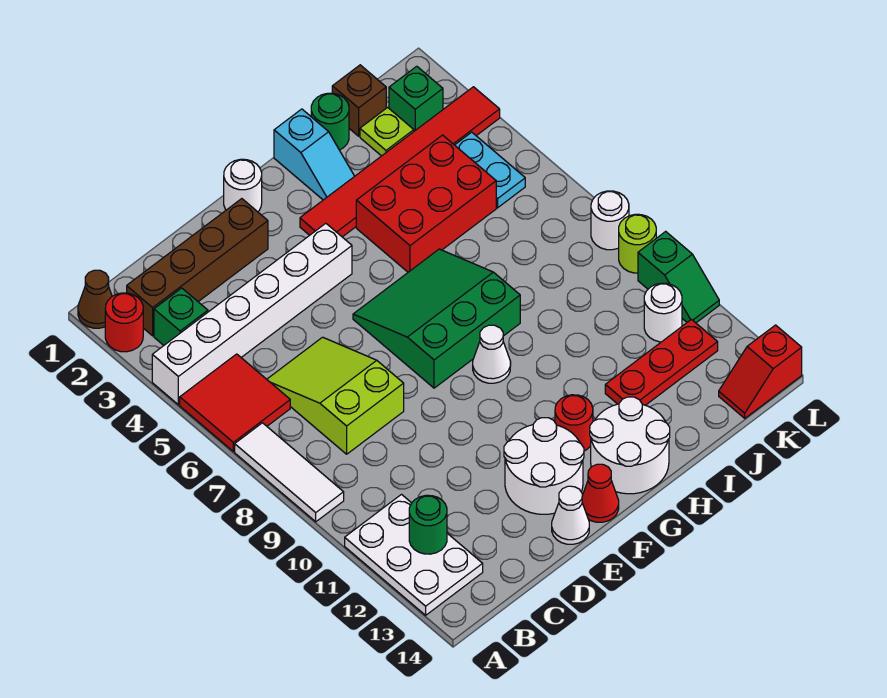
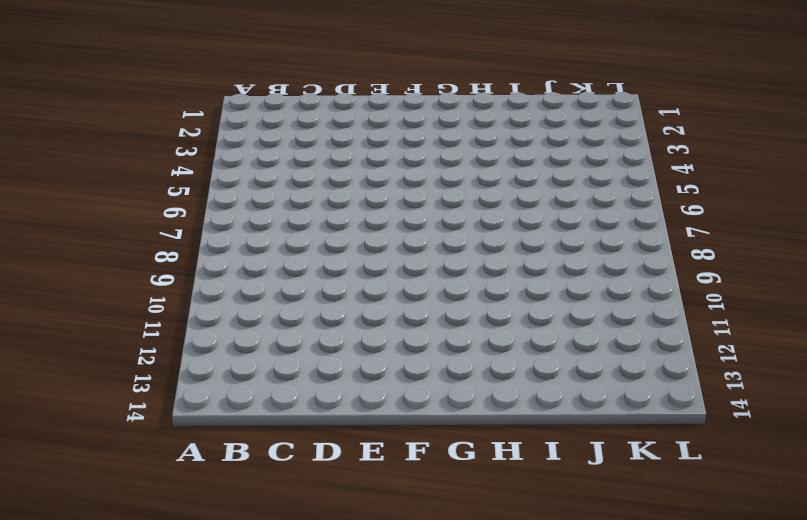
none -> brown 1x1 cone [78,270,112,328]
none -> red 1x1 round brick [105,293,143,352]
none -> white 1x6 brick [152,223,352,405]
none -> red 2x2 tile [180,354,290,451]

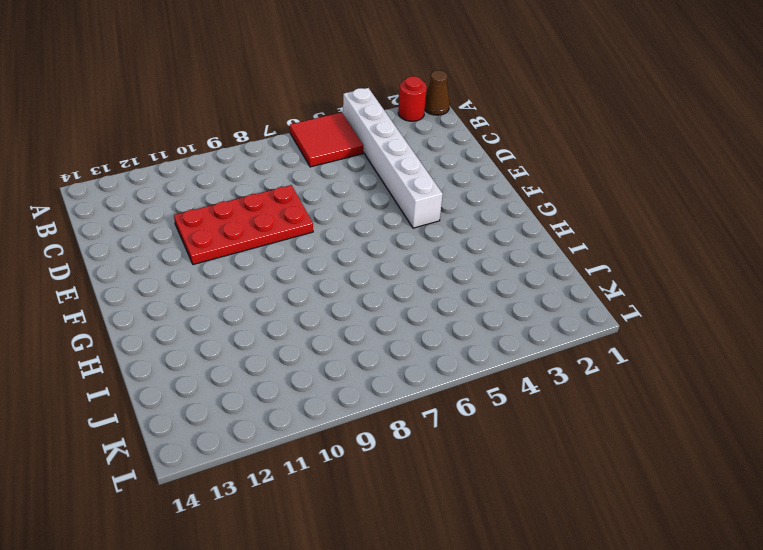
red 2x4 plate [174,185,313,265] -> lime 2x3 slope [267,337,404,454]
none -> white 1x3 tile [235,423,344,522]
none -> white 2x3 plate [345,495,483,615]
none -> brown 1x4 brick [127,199,268,336]
none -> green 1x1 brick [154,288,208,345]

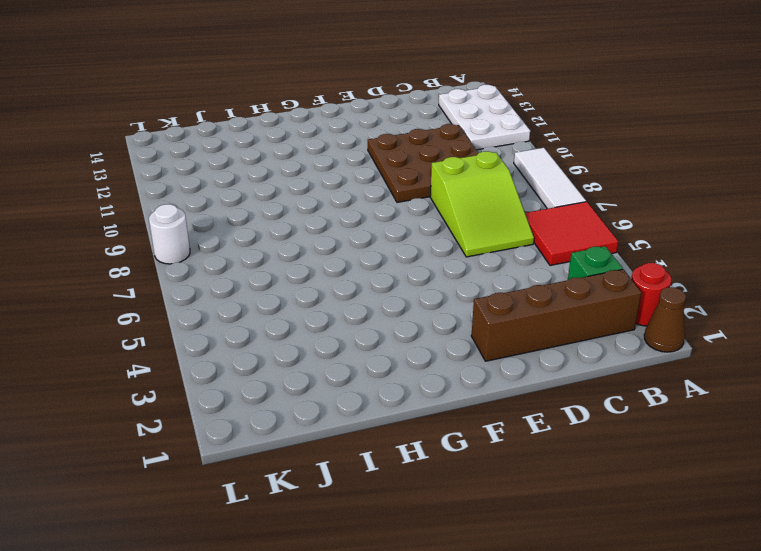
brown 3x3 plate [368,124,478,202] -> none
none -> white 1x6 brick [152,223,352,405]
none -> white 2x2 round brick [504,418,584,514]
none -> white 1x1 cone [552,486,589,544]
none -> white 1x1 round brick [224,159,262,212]

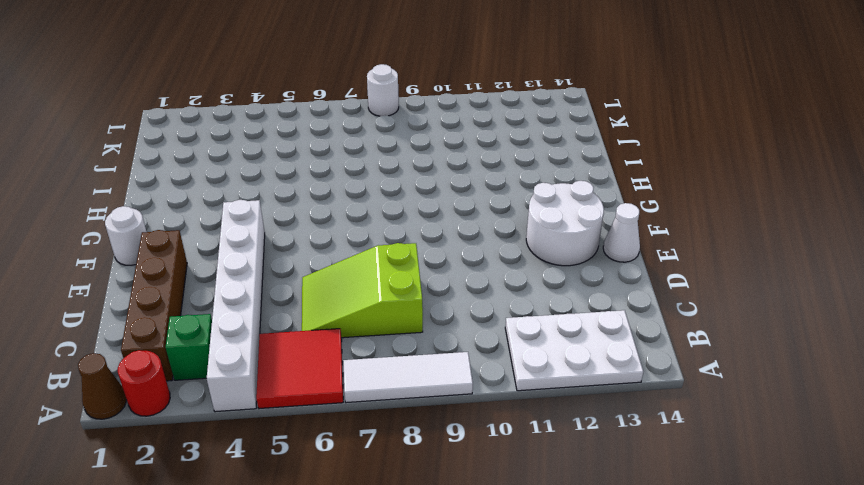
none -> green 3x3 slope [353,249,520,388]
none -> red 1x1 cone [582,464,619,522]
none -> red 1x6 tile [300,87,500,237]
none -> white 1x1 cone [473,325,511,383]

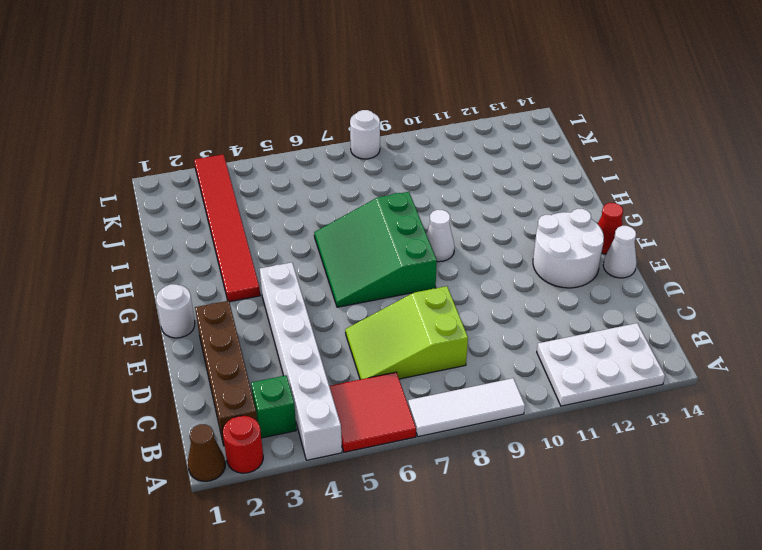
none -> red 1x1 round brick [555,395,593,451]
none -> white 2x2 round brick [590,397,670,494]
none -> cyan 1x2 slope [274,109,355,200]
none -> red 2x3 brick [356,135,496,272]

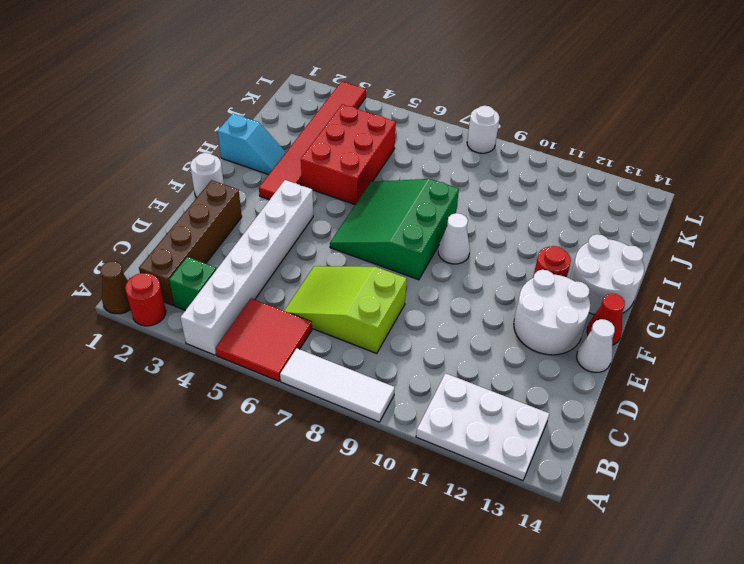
none -> green 1x1 round brick [311,93,349,150]
none -> red 1x3 plate [605,320,718,405]
none -> brown 1x1 brick [332,65,386,136]
none -> lime 1x1 plate [360,107,414,156]

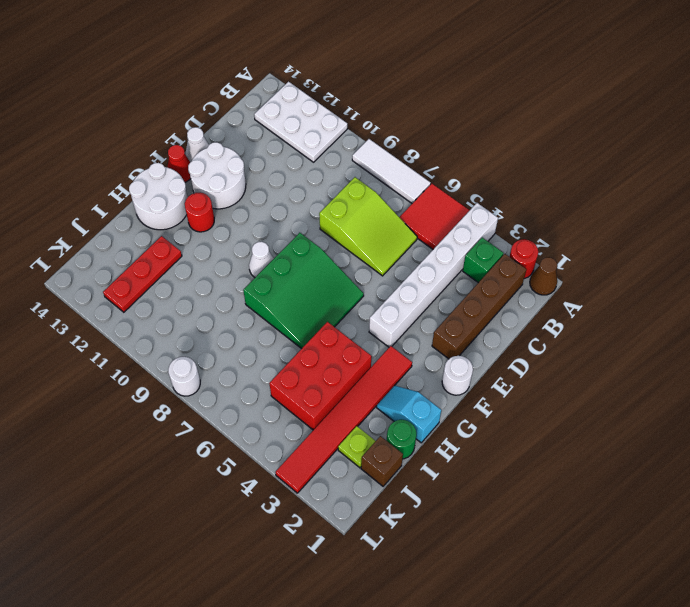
none -> green 1x1 brick [389,66,443,131]
none -> cyan 1x2 plate [455,132,525,208]
none -> white 1x1 round brick [644,283,682,342]
none -> red 1x2 slope [719,325,802,418]

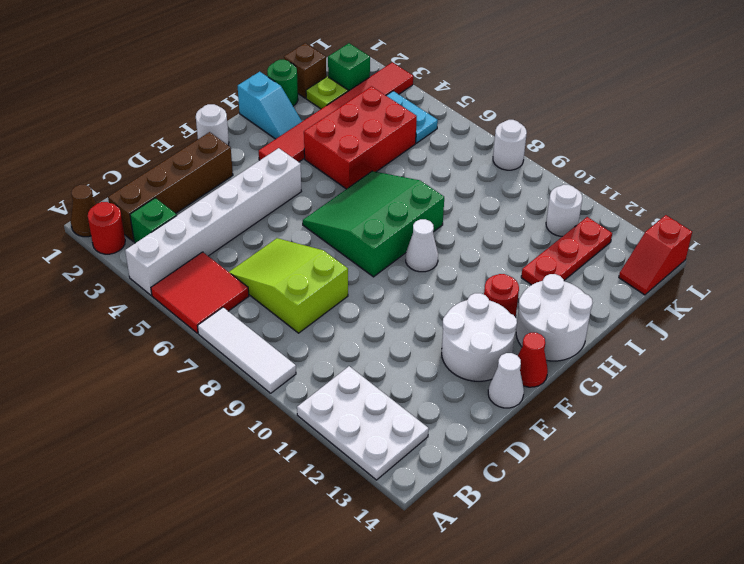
none -> lime 1x1 round brick [619,214,656,273]
none -> green 1x2 slope [638,231,719,323]
none -> green 1x1 round brick [409,495,447,554]

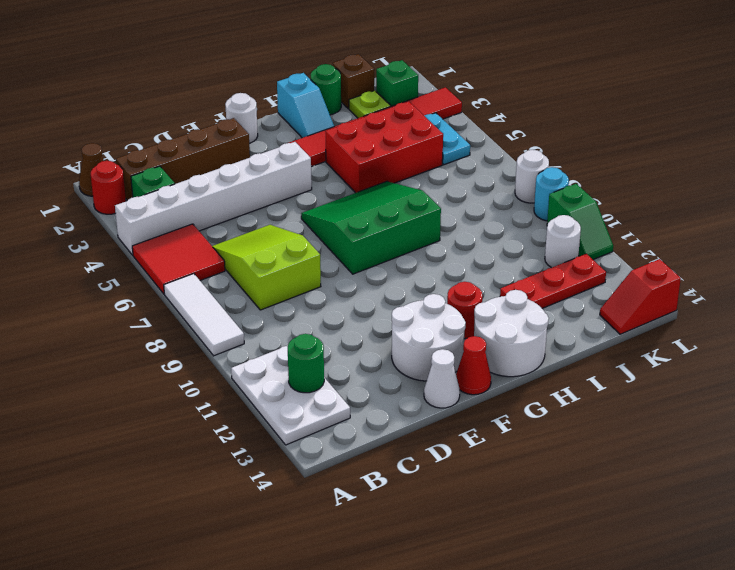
cyan 1x1 round brick [534,167,569,221] -> lime 1x1 round brick [619,214,656,273]
none -> white 1x1 cone [473,325,511,383]

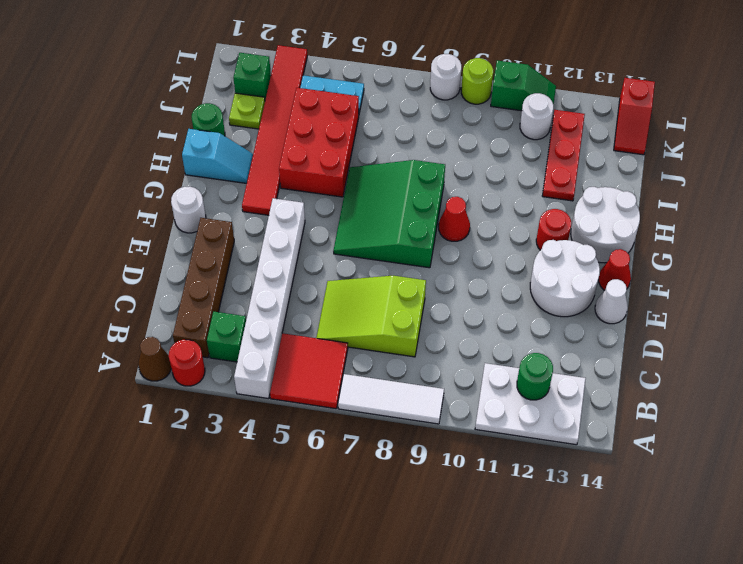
red 1x1 cone [439,197,470,241] -> white 1x1 cone [473,325,511,383]
none -> brown 1x1 brick [332,65,386,136]

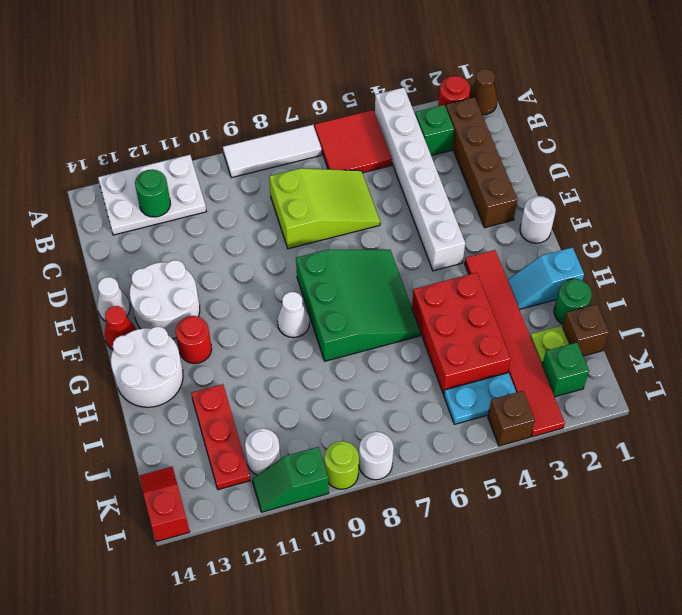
brown 1x1 brick [488,391,535,446] -> none

